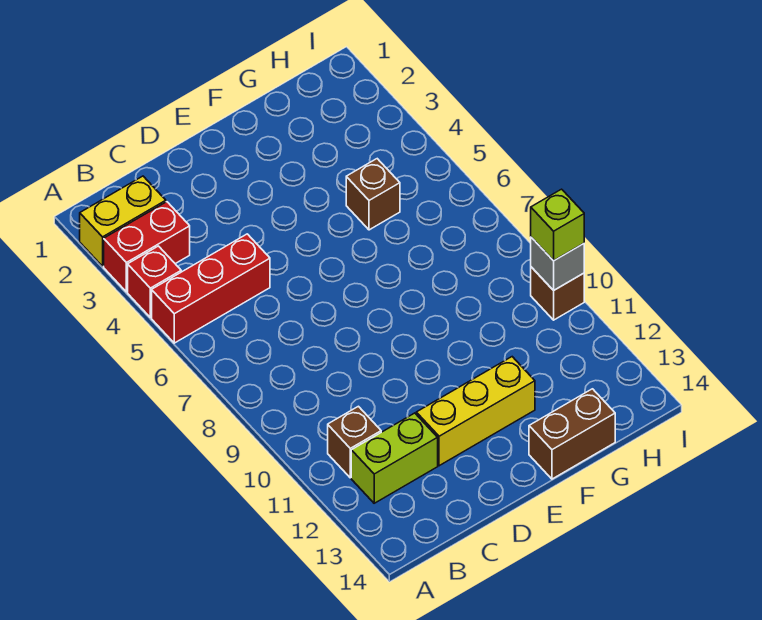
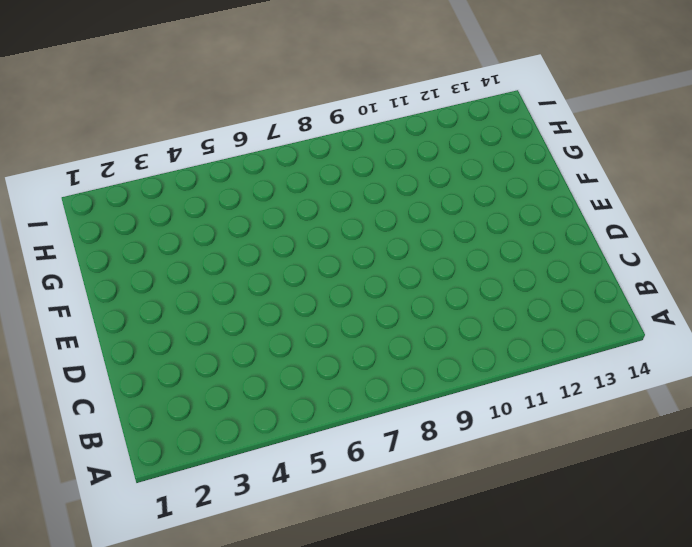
none -> yellow 1x2 brick [80,176,166,266]
none -> red 1x2 brick [104,202,190,292]
none -> red 1x1 brick [128,246,181,317]

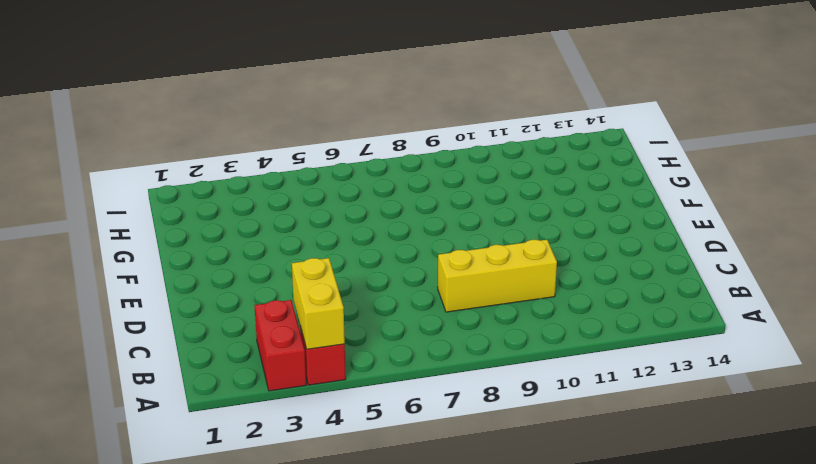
yellow 1x2 brick [292,258,345,349] -> yellow 1x2 brick moved to [80,176,166,266]
yellow 1x3 brick [438,240,557,312] -> yellow 1x3 brick turned to [416,357,535,466]
none -> red 1x3 brick [152,234,270,343]
none -> brown 1x1 brick [328,406,381,478]
none -> lime 1x2 brick [351,413,438,503]

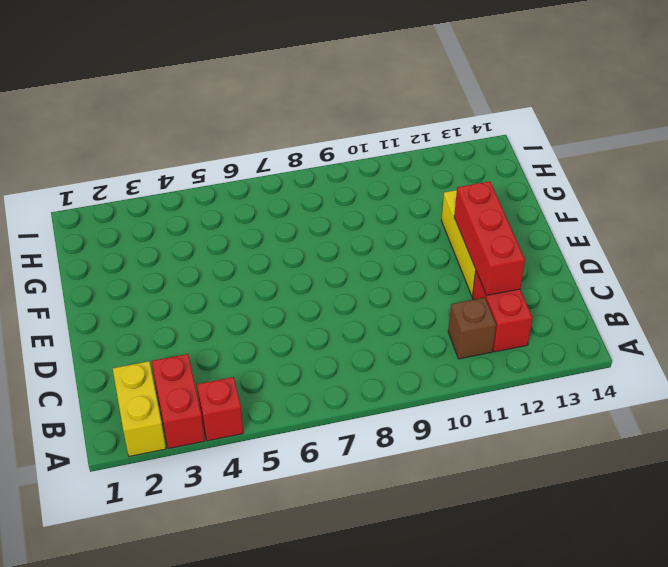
red 1x2 brick [472,271,533,352] -> lime 1x2 brick [351,413,438,503]
red 1x3 brick [454,181,525,295] -> red 1x3 brick moved to [152,234,270,343]
none -> brown 1x2 brick [529,389,615,479]
none -> brown 1x1 brick [346,159,400,230]
none -> brown 1x1 brick [531,267,584,320]

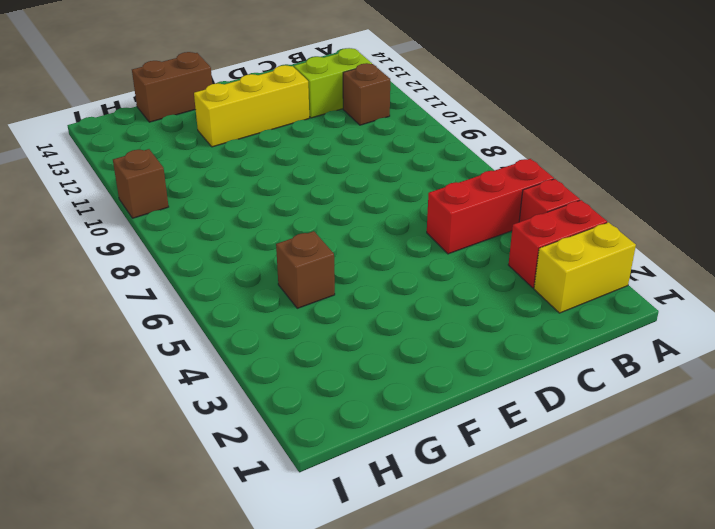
none -> grey 1x1 brick [531,237,584,291]
none -> lime 1x1 brick [531,189,584,261]

